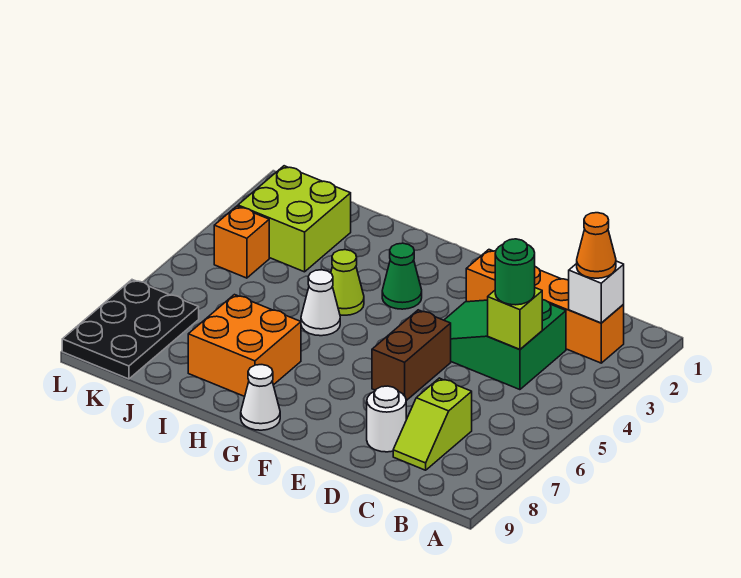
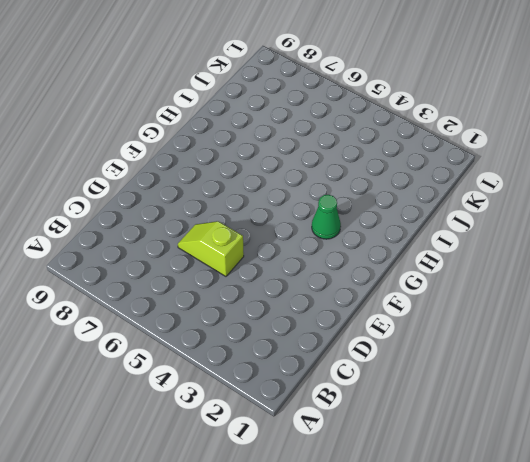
lime 1x2 slope [178,221,244,276] -> lime 1x2 slope moved to [393,378,472,470]
none -> orange 1x4 brick [466,250,624,363]
none -> green 2x3 slope [444,300,566,390]
none -> white 1x1 round brick [367,386,406,452]

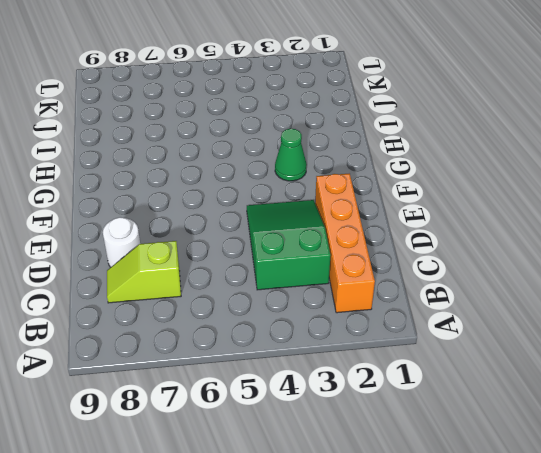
none -> brown 1x2 brick [372,310,451,401]
none -> white 1x1 cone [241,365,280,430]
none -> lime 1x1 cone [331,250,364,315]

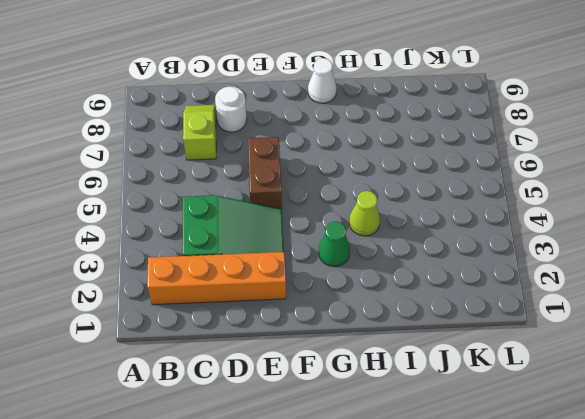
none -> white 1x1 cone [301,270,340,336]
none -> orange 2x2 brick [188,295,301,396]
none -> lime 2x2 brick [238,166,351,272]

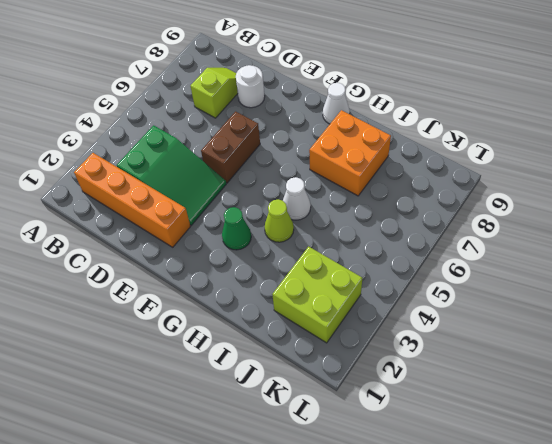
none -> orange 1x1 brick [214,206,269,278]
none -> black 2x3 plate [62,280,199,379]
none -> white 1x1 brick [569,261,624,323]

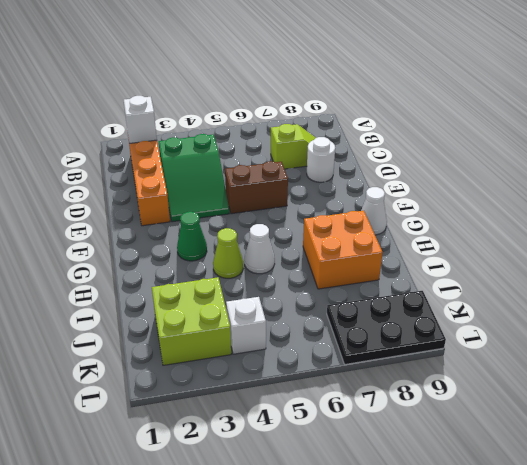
white 1x1 brick [226,297,266,354] -> orange 1x1 brick [214,206,269,278]
none -> lime 1x1 brick [488,288,542,350]
none -> orange 1x1 cone [577,213,616,278]
none -> green 1x1 round brick [495,239,535,305]

